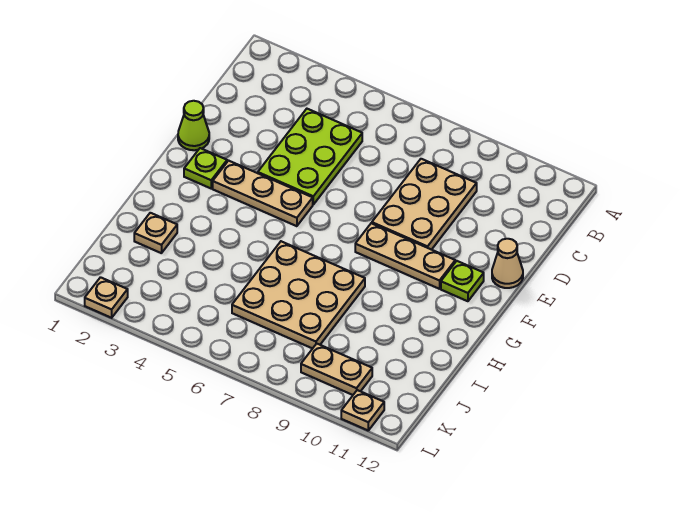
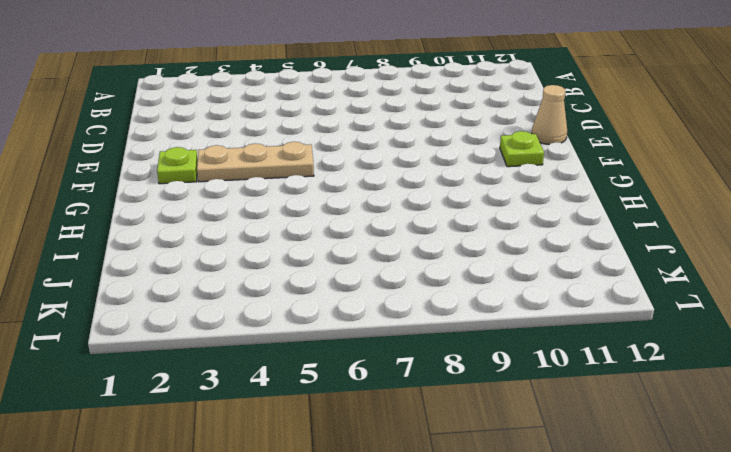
none -> lime 2x3 plate [258,109,362,204]
none -> tan 2x3 plate [372,159,477,250]
none -> lime 1x1 cone [178,101,209,150]

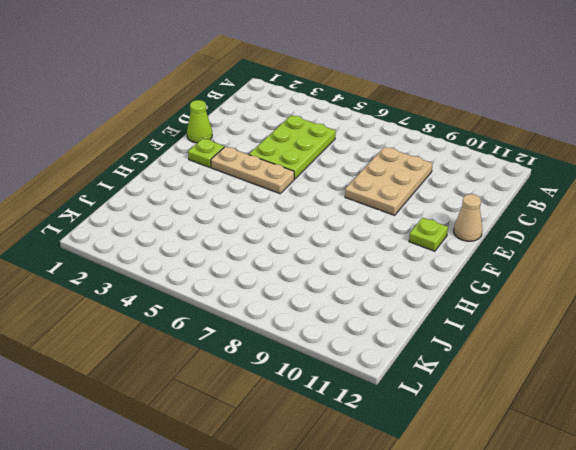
none -> tan 1x3 plate [355,223,455,289]
none -> tan 3x3 plate [232,241,365,349]
none -> tan 1x1 plate [134,213,177,253]

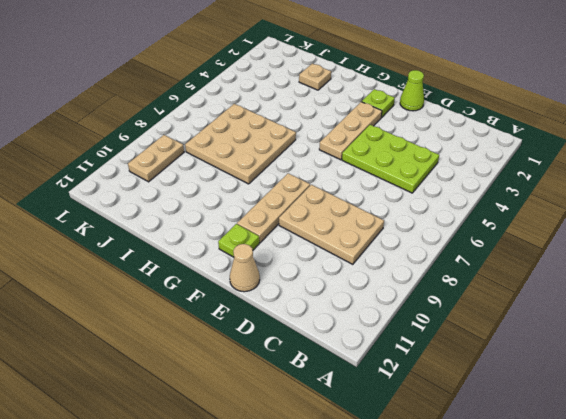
none -> tan 1x1 plate [85,277,128,318]
none -> tan 1x1 plate [341,390,384,430]

